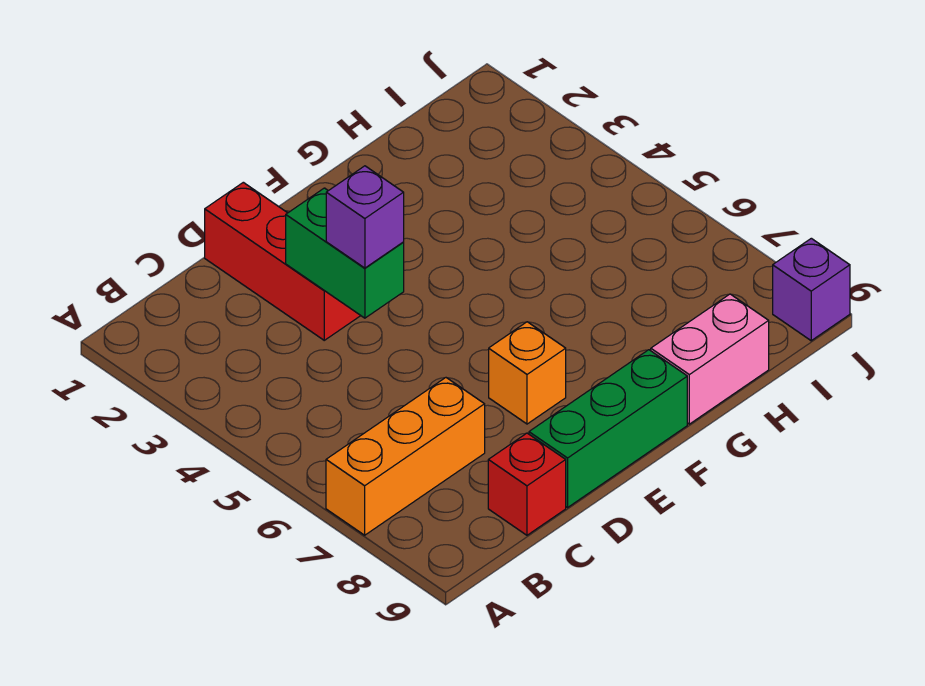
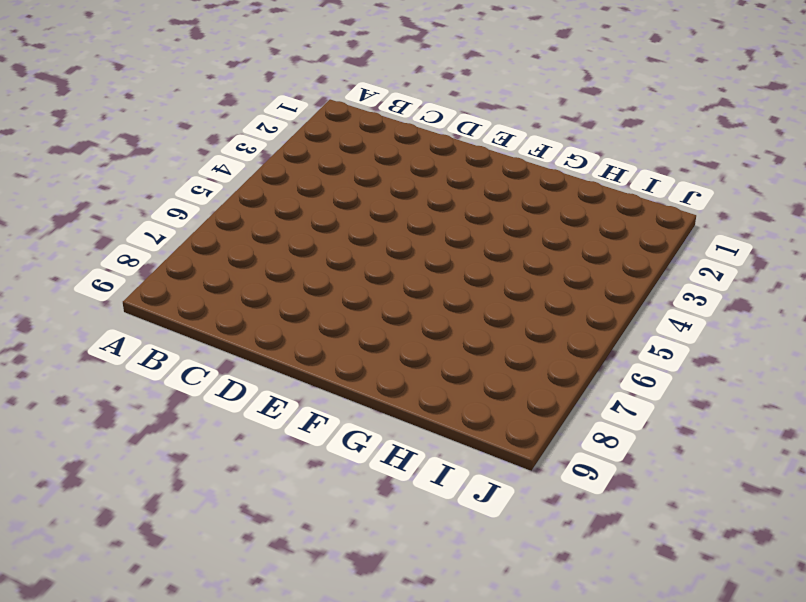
none -> orange 1x3 brick [326,378,485,535]
none -> red 1x1 brick [488,433,566,535]

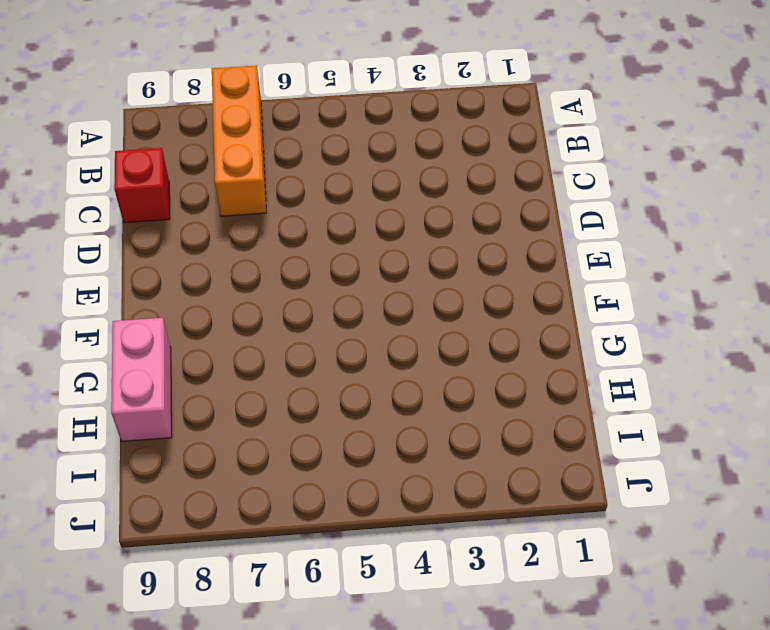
none -> red 1x3 brick [205,182,361,340]
none -> green 1x3 brick [529,350,687,507]

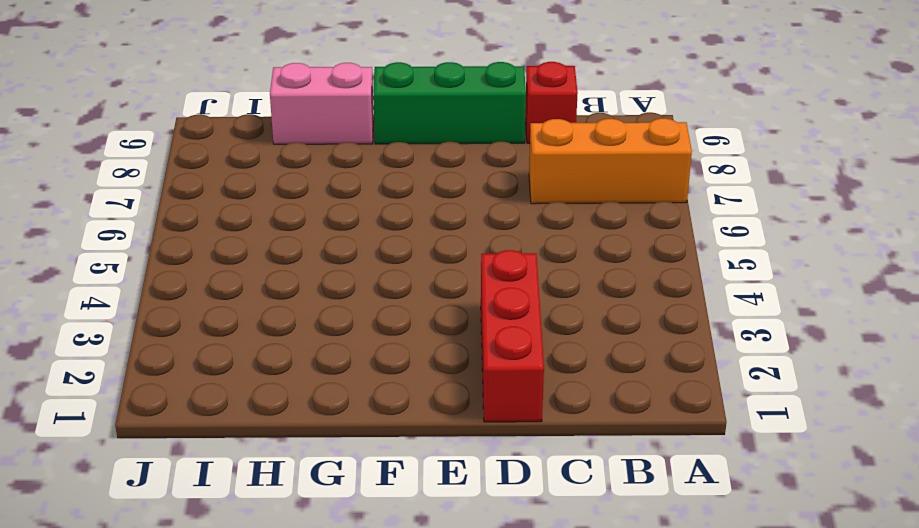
none -> orange 1x1 brick [489,322,566,424]
none -> purple 1x1 brick [773,238,850,341]

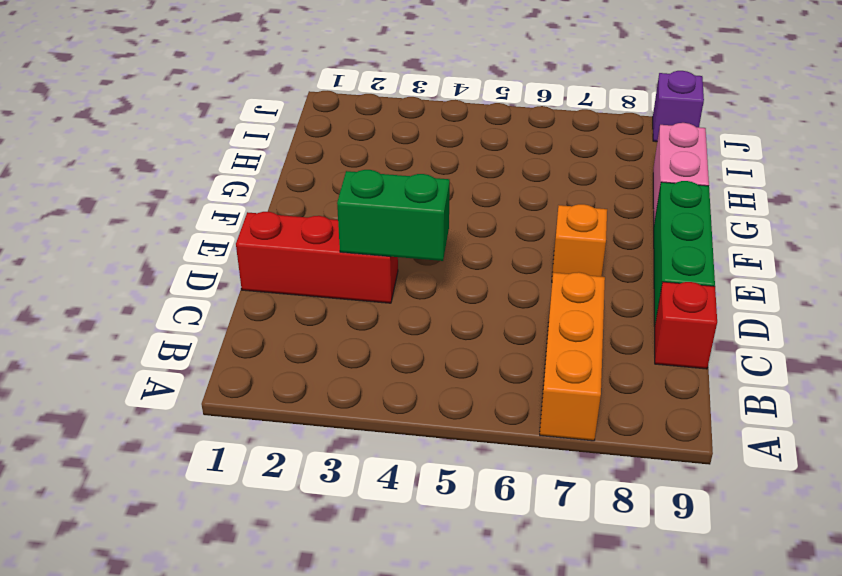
none -> purple 1x1 brick [326,166,404,268]

